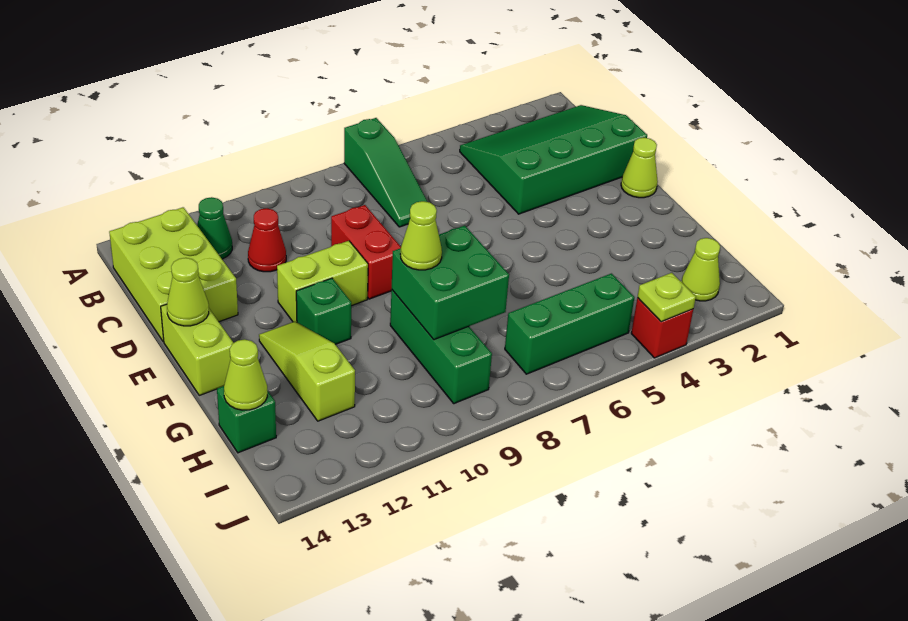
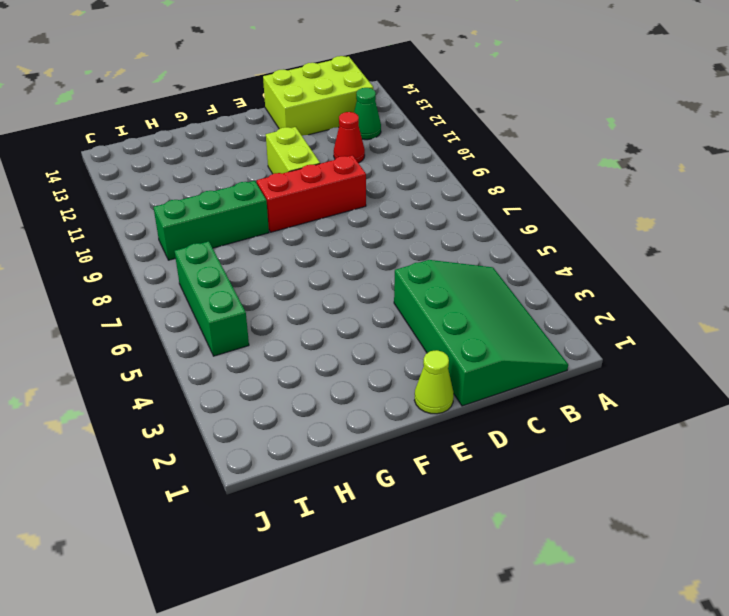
red 1x3 brick [257,155,366,232] -> red 1x2 brick [331,205,401,299]
none -> green 1x3 slope [344,118,427,227]
none -> lime 1x2 brick [161,304,233,395]
none -> green 1x1 brick [296,278,351,344]

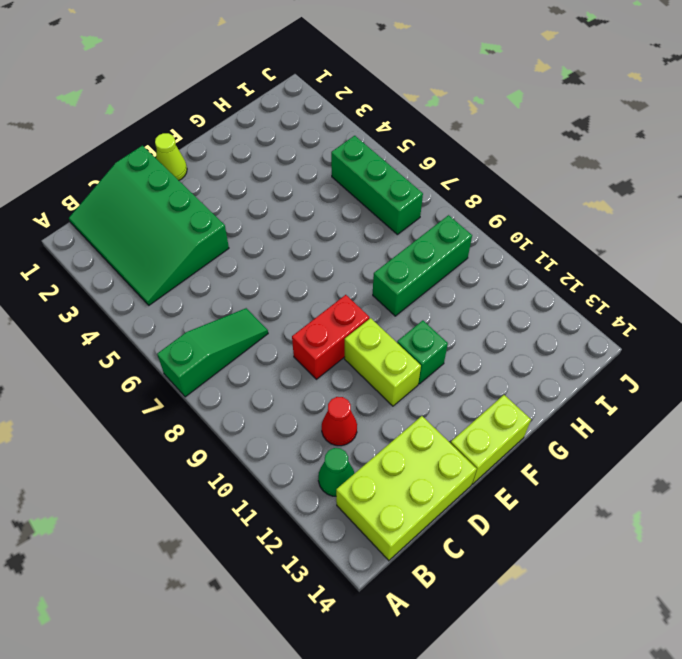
none -> lime 1x3 slope [259,322,355,421]
none -> green 1x1 brick [217,386,276,453]
none -> lime 1x1 cone [682,238,720,301]

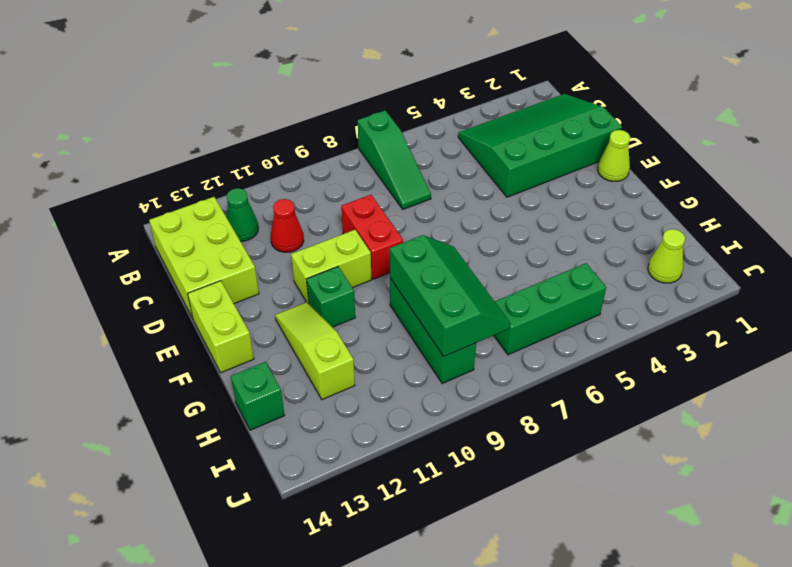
green 2x3 slope [390,235,510,356] -> green 2x2 brick [392,225,509,340]
none -> red 1x1 brick [631,298,693,358]
none -> lime 1x1 cone [167,258,209,326]
none -> lime 1x1 cone [224,339,267,410]

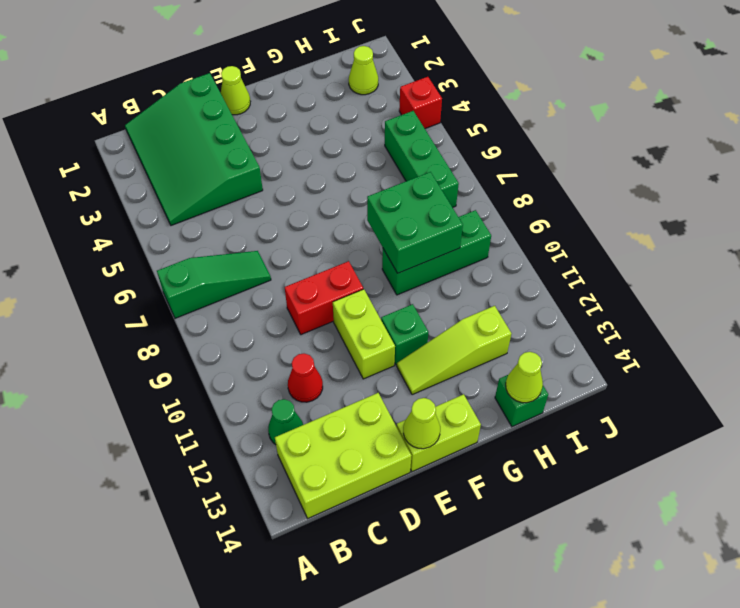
none -> lime 1x1 plate [638,273,696,322]
none -> lime 1x1 cone [400,201,442,270]

